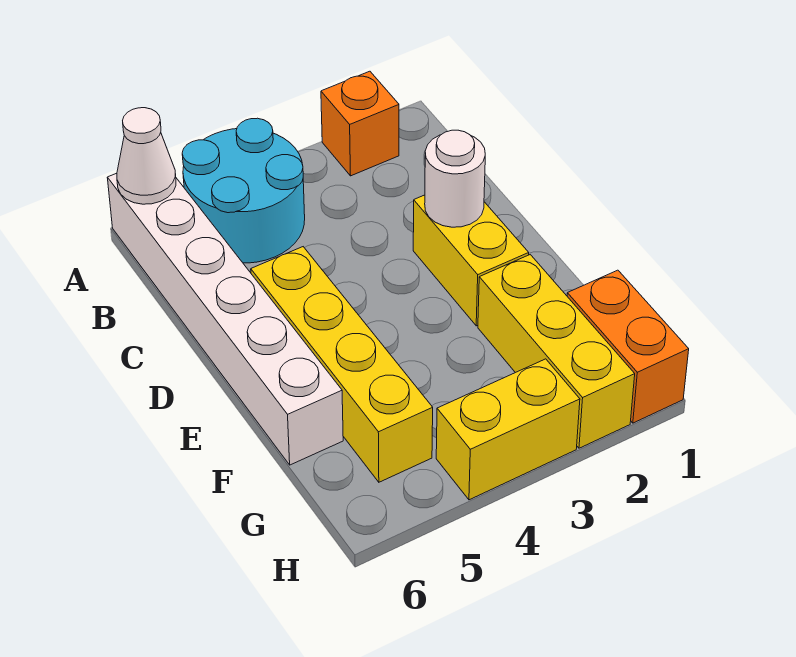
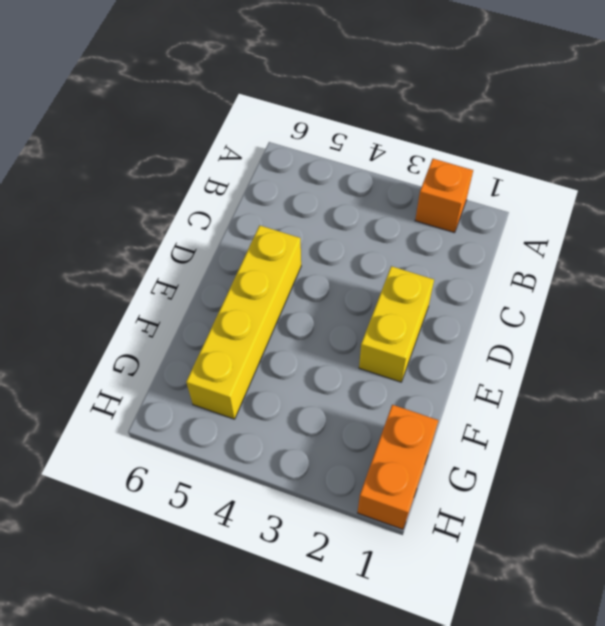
none -> cyan 2x2 round brick [182,118,305,263]
none -> white 1x6 brick [107,173,343,465]

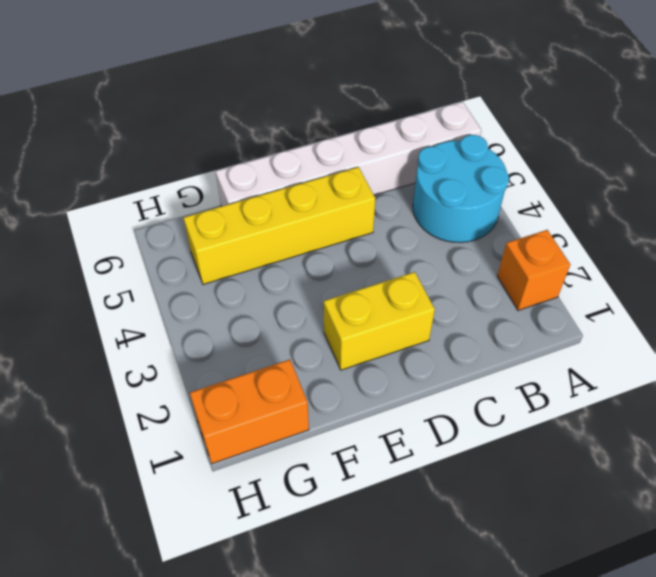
none -> yellow 1x3 brick [478,255,635,448]
none -> yellow 1x2 brick [436,359,580,500]

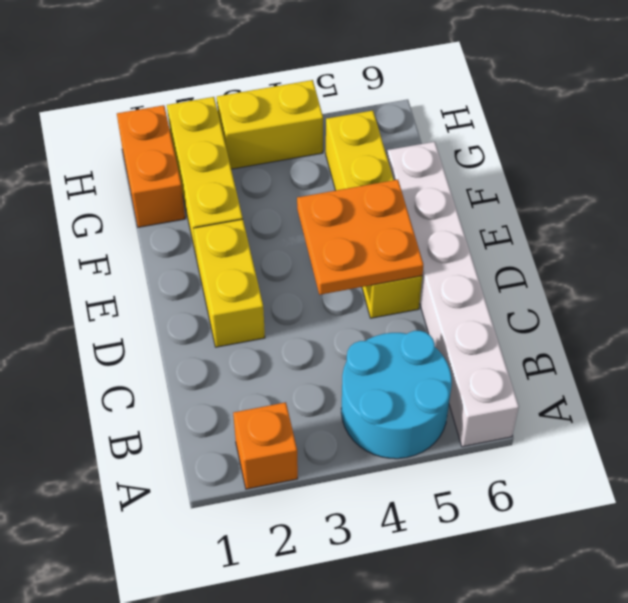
orange 2x2 plate [297,180,423,295] -> none
none -> white 1x1 cone [117,108,176,204]
none -> white 1x1 round brick [425,130,485,227]

